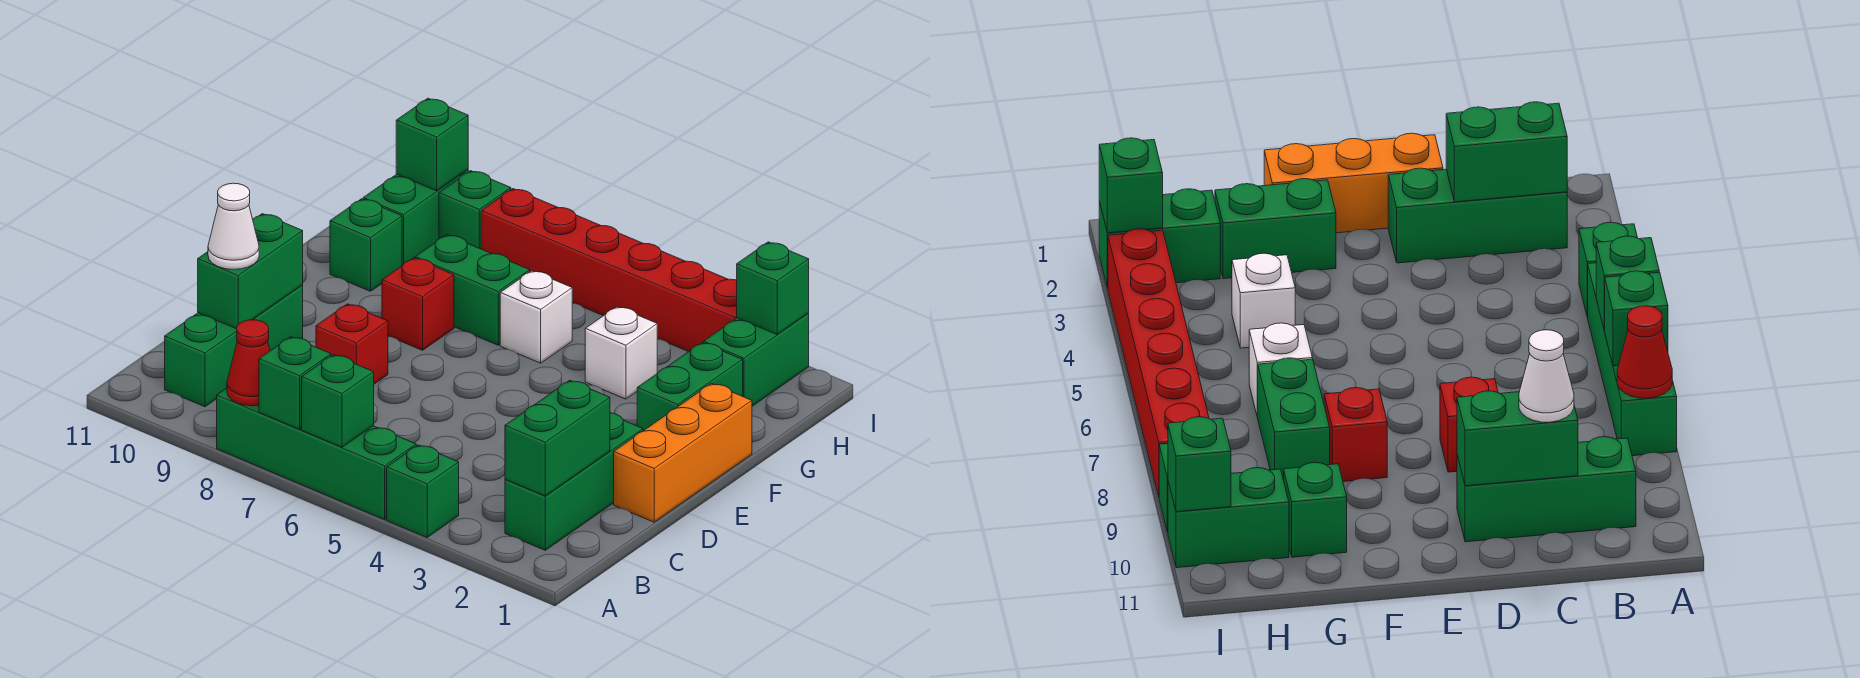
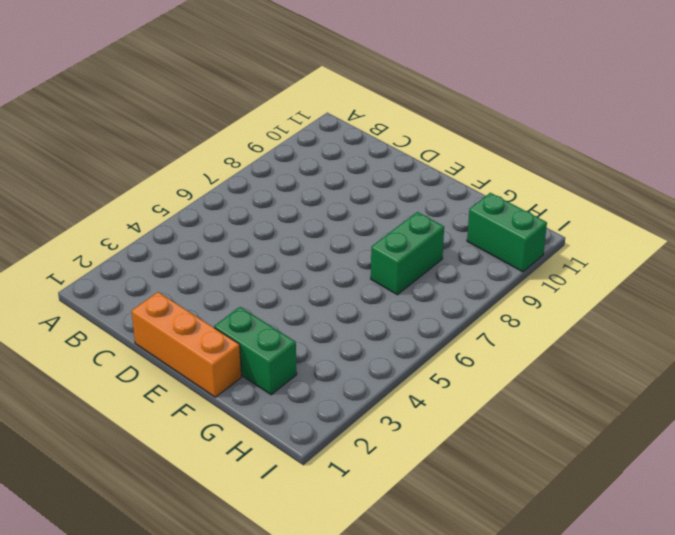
none -> green 1x1 brick [387,445,459,537]
none -> green 1x4 brick [217,388,416,520]
none -> green 1x3 brick [505,413,643,550]

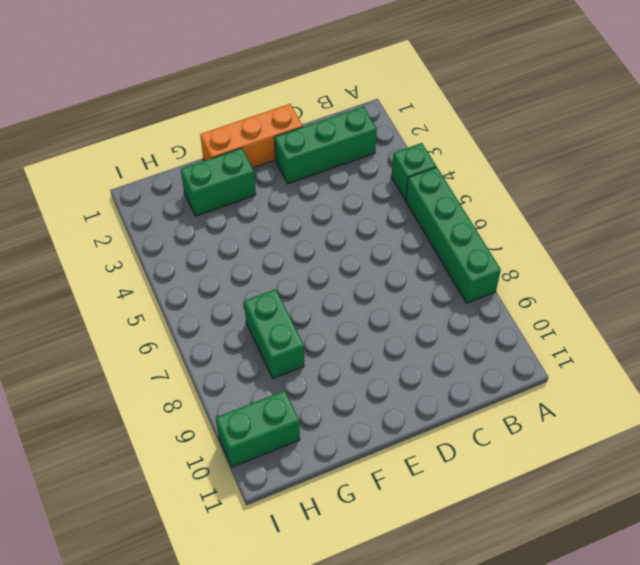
none -> green 1x3 brick [165,285,303,407]
none -> red 1x1 brick [316,304,388,384]
none -> red 1x1 brick [382,258,454,350]

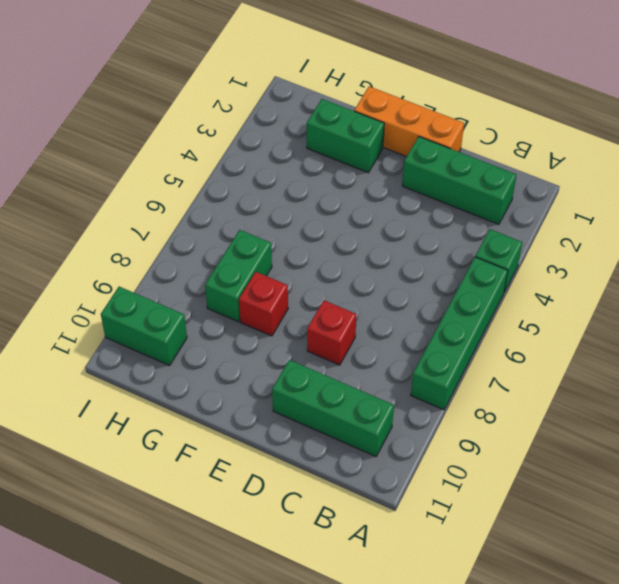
none -> white 1x1 brick [585,307,657,399]
none -> white 1x1 brick [500,271,572,363]
none -> green 1x1 brick [330,199,402,291]

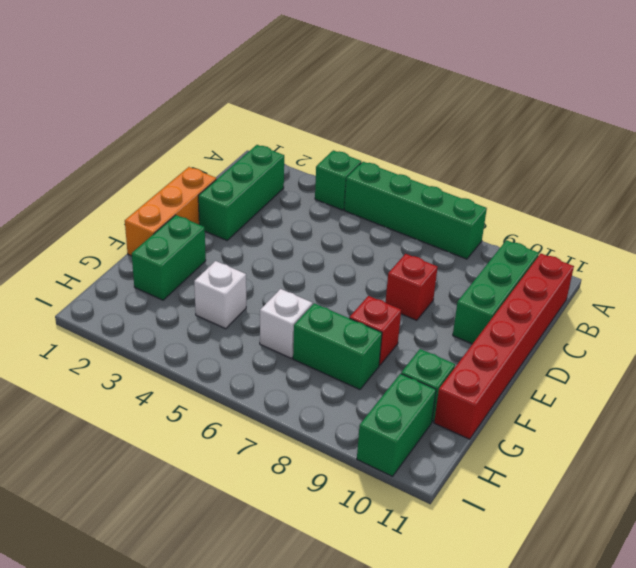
red 1x6 brick [434,254,574,439] -> red 1x6 brick turned to [481,189,737,352]
none -> green 1x2 brick [704,313,809,406]
none -> green 1x1 brick [439,171,511,249]
none -> green 1x1 brick [302,355,374,447]

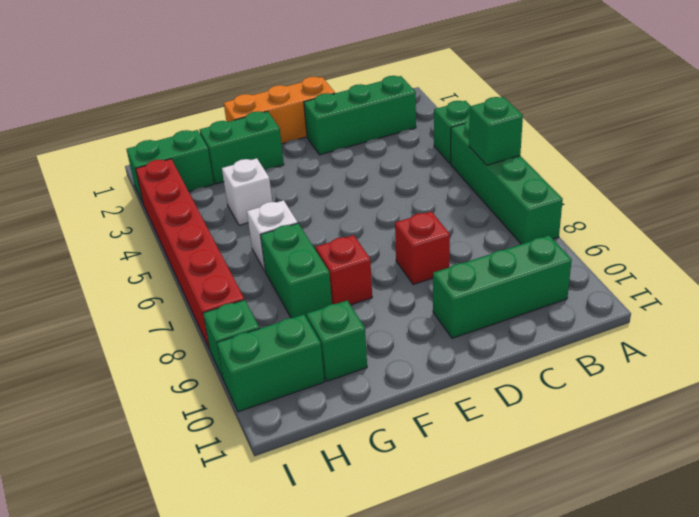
none -> green 1x1 brick [259,337,331,429]
none -> red 1x1 cone [227,320,270,406]
none -> green 1x2 brick [505,380,610,496]

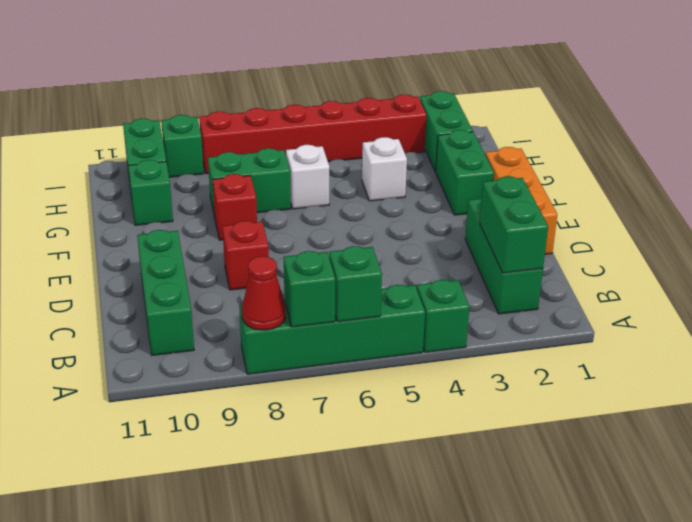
none -> green 1x2 brick [198,214,303,329]
none -> green 1x1 brick [737,242,809,334]
none -> green 1x1 brick [396,98,468,191]

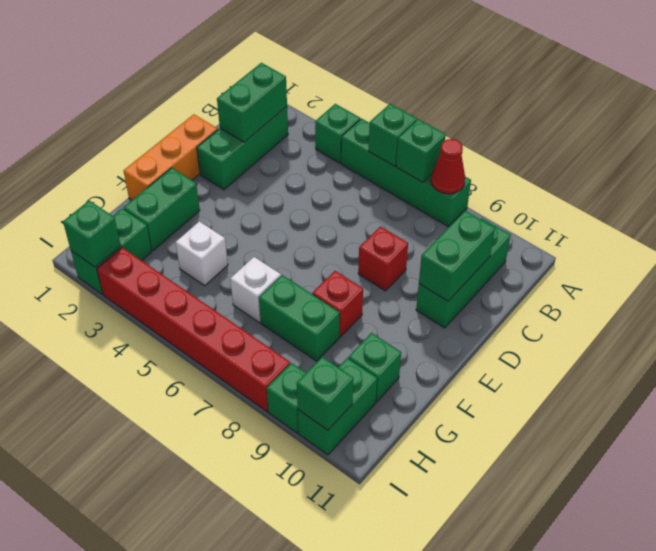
none -> white 1x1 cone [208,183,259,269]

